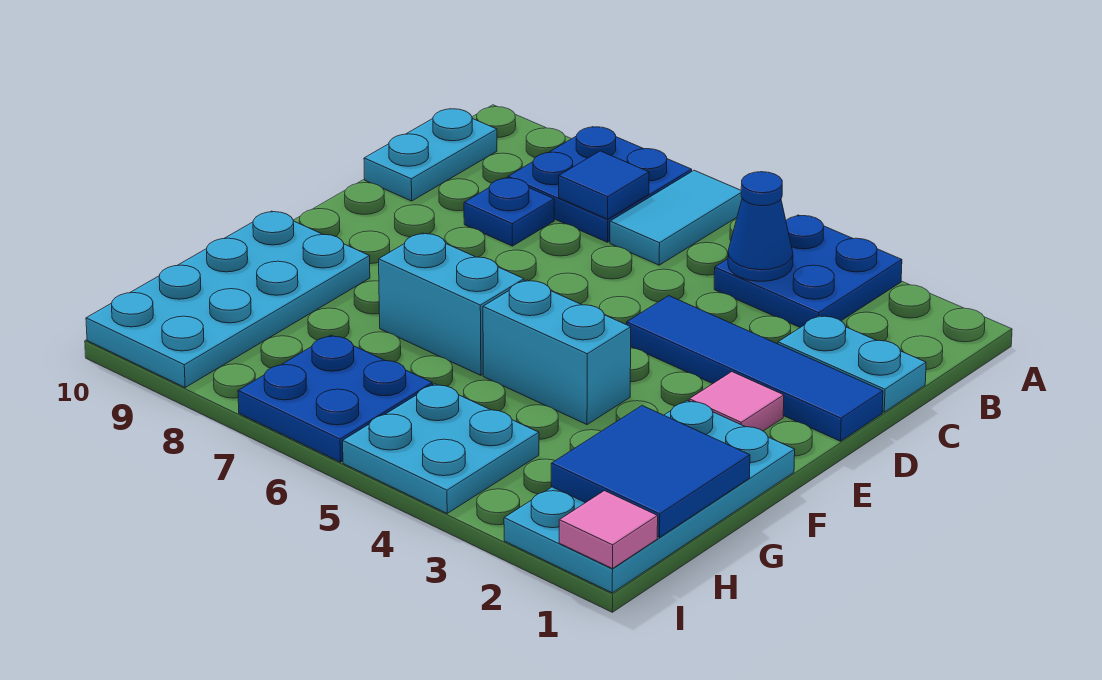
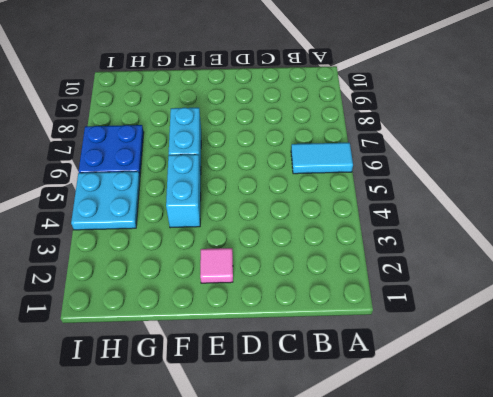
none -> blue 2x2 plate [714,215,902,327]
none -> blue 2x2 plate [508,127,692,242]
none -> cyan 1x2 plate [364,109,497,201]

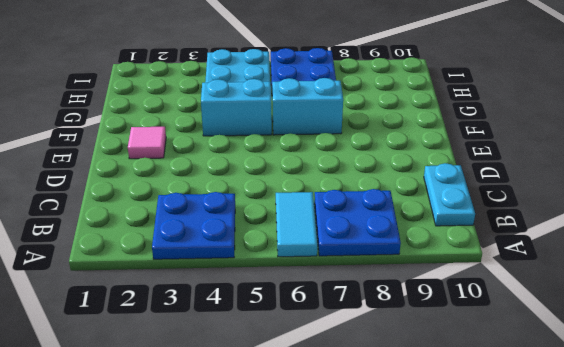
none -> cyan 1x2 plate [778,315,926,412]
none -> blue 1x1 plate [464,178,554,246]
none -> blue 1x4 tile [627,296,883,441]

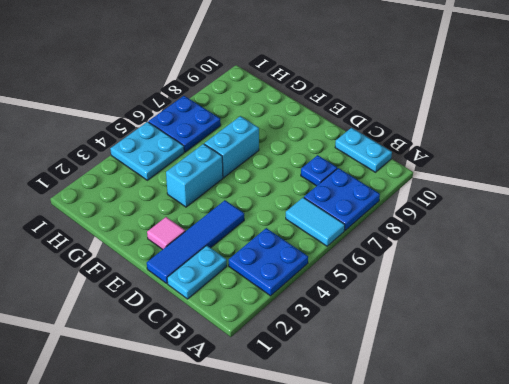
none -> cyan 2x4 plate [504,400,795,593]
none -> cyan 2x4 plate [86,211,370,387]
none -> blue 1x1 cone [728,172,793,281]

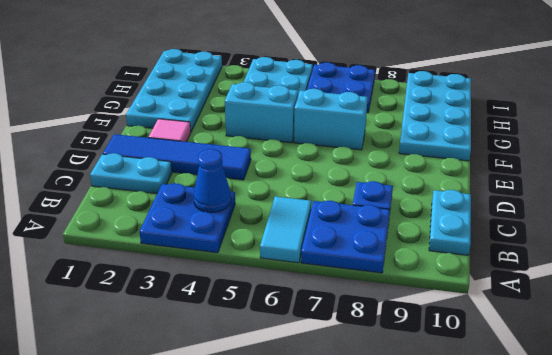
none -> blue 1x1 tile [559,151,649,219]
none -> blue 2x2 tile [551,406,750,537]
none -> pink 1x1 tile [559,491,658,569]

